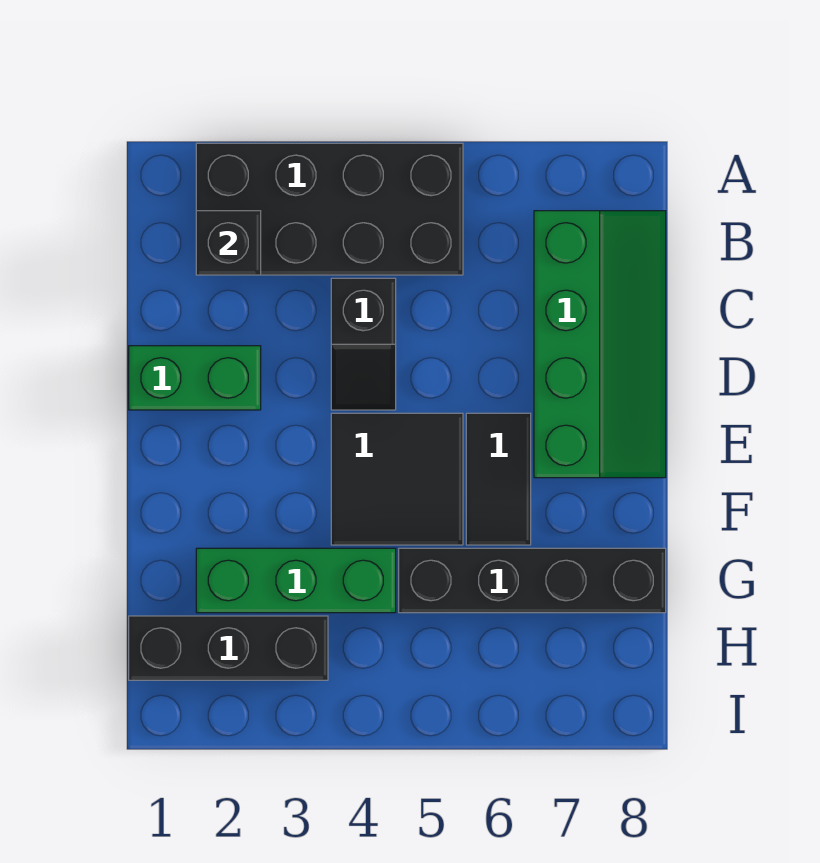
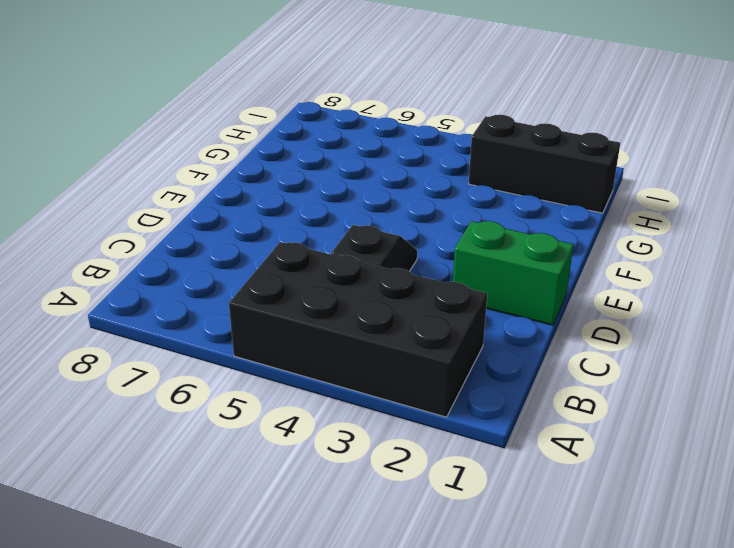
none -> green 2x4 slope [534,211,666,478]
none -> black 2x2 tile [331,413,463,545]

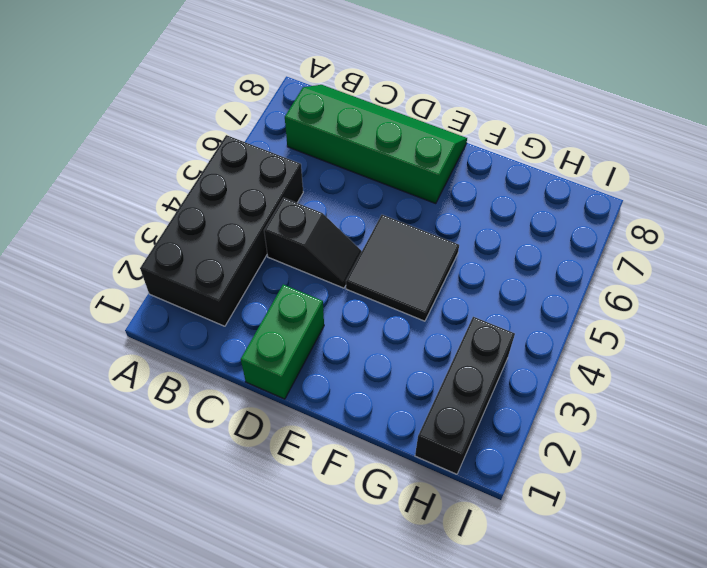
none -> black 1x2 tile [466,413,531,545]
none -> green 1x3 brick [196,548,396,613]

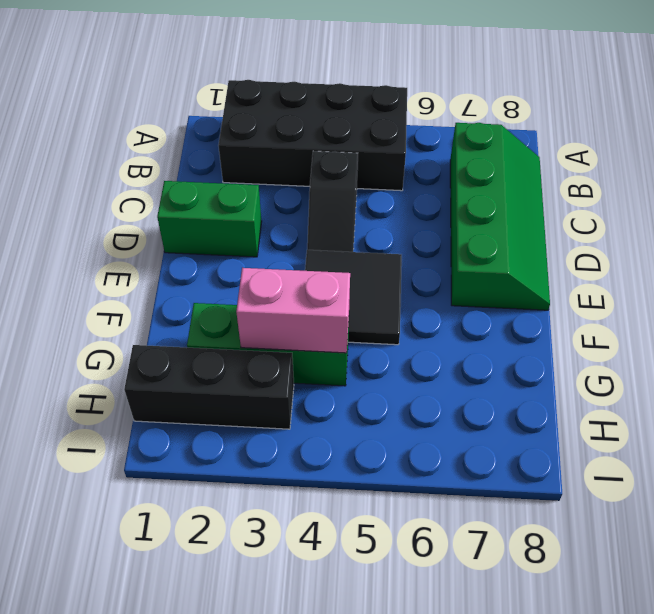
pink 1x2 brick [236,268,350,353] -> none
none -> black 1x2 tile [466,413,531,545]
none -> black 1x4 brick [399,548,666,613]

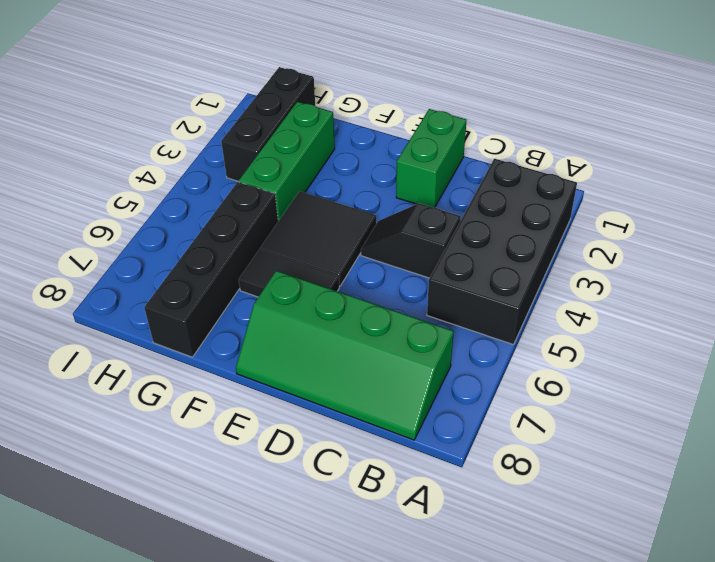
none -> black 1x1 brick [196,211,261,275]

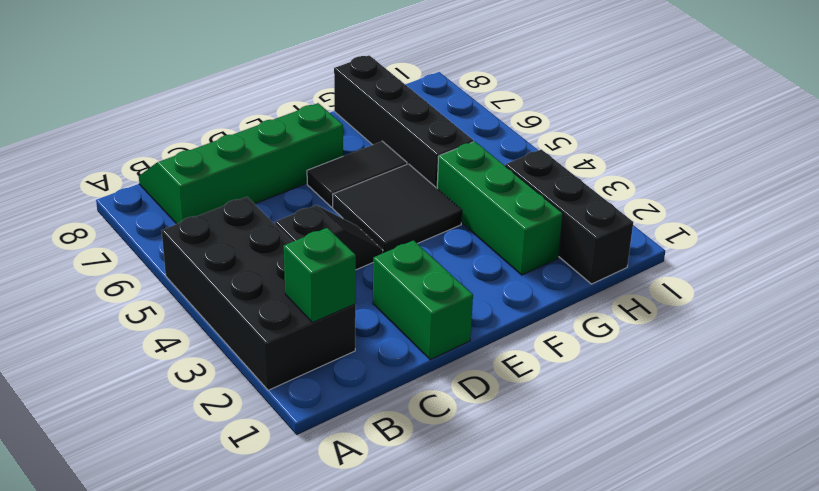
green 1x1 brick [284,228,356,322] -> black 1x1 brick [196,211,261,275]

